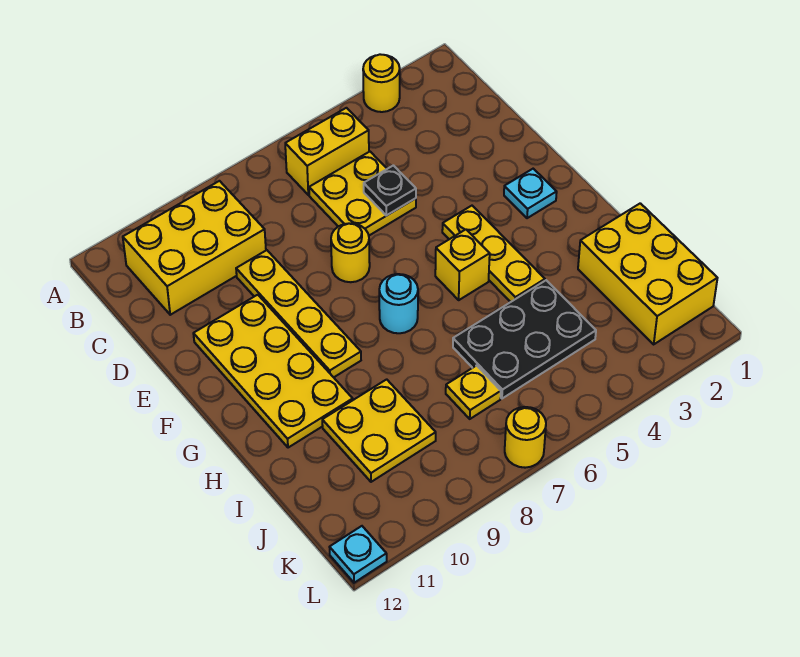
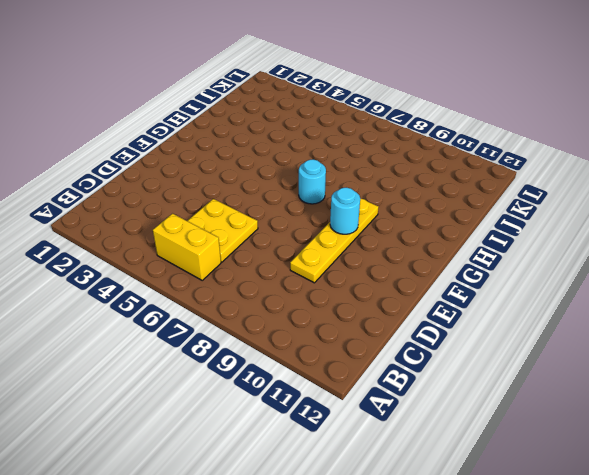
cyan 1x1 round brick [330,188,360,234] -> none
none -> yellow 1x1 round brick [363,54,400,112]
none -> yellow 2x3 brick [123,181,266,315]
none -> yellow 1x1 round brick [331,223,370,282]

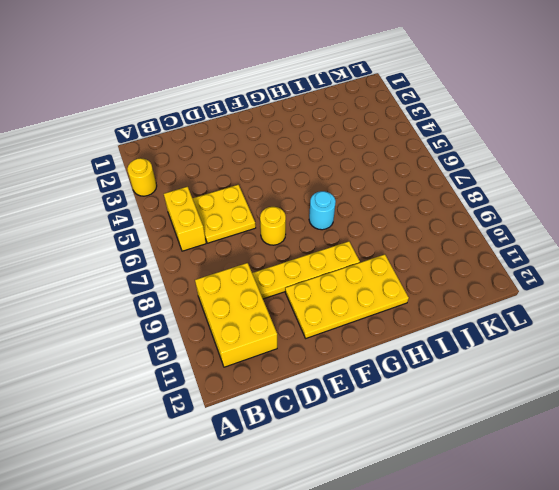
none -> cyan 1x1 plate [504,169,557,218]
none -> yellow 1x3 plate [442,206,545,302]
none -> yellow 1x1 brick [435,229,490,300]

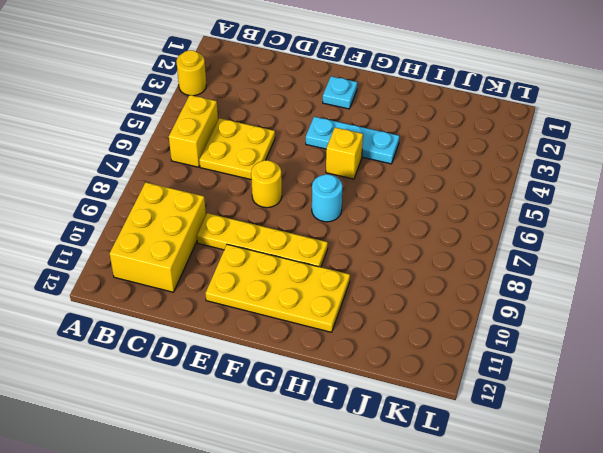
cyan 1x3 plate [306,117,399,164] -> yellow 1x3 plate [442,206,545,302]
none -> yellow 2x3 brick [578,203,717,344]
none -> black 2x3 plate [453,280,596,399]
none -> yellow 2x2 plate [322,379,436,482]

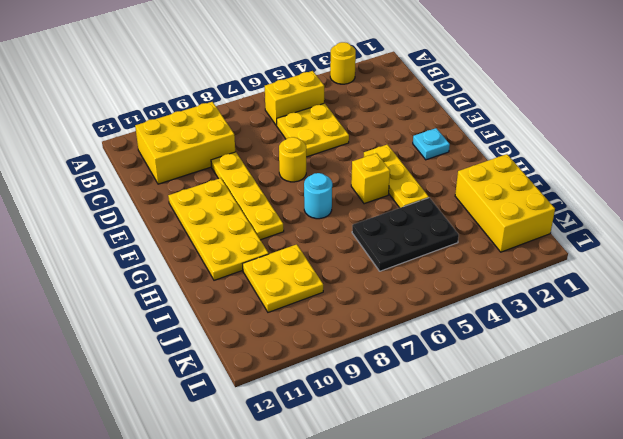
none -> yellow 1x1 plate [446,366,501,419]
none -> yellow 1x1 round brick [505,407,546,468]
none -> cyan 1x1 plate [330,526,387,583]

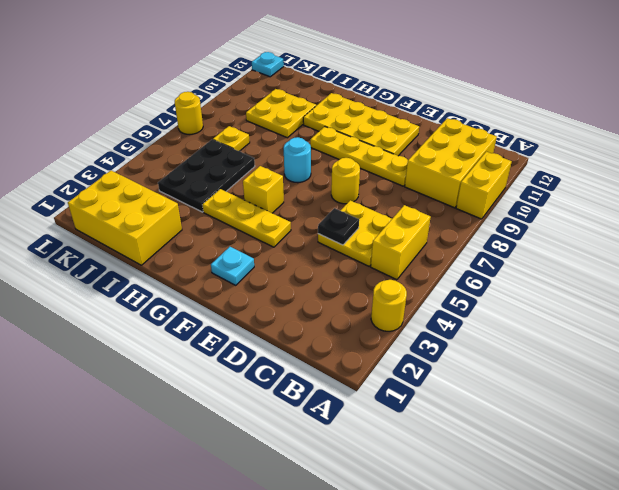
yellow 1x2 brick [456,152,512,219] -> none

